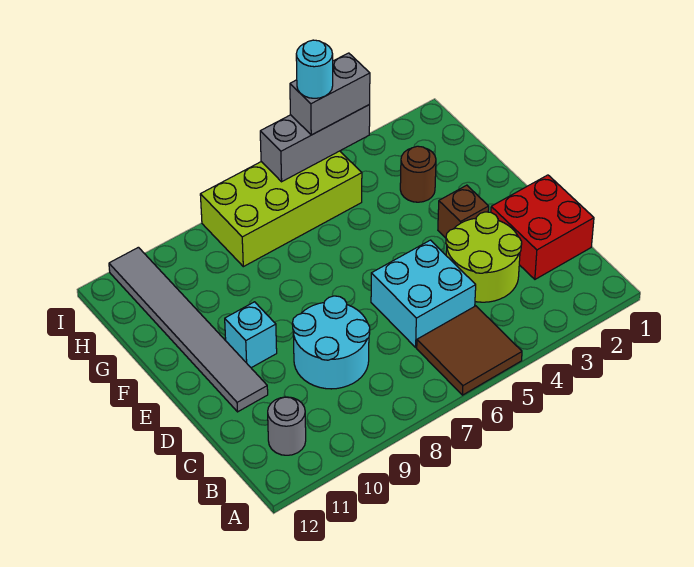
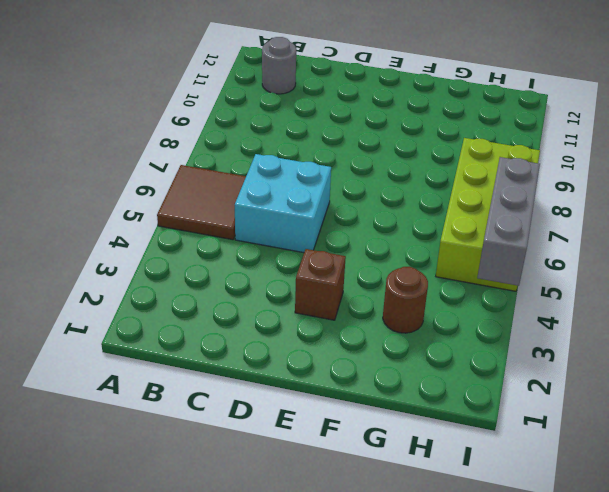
none -> red 2x2 brick [491,175,594,279]
none -> lime 2x2 round brick [446,212,522,302]
none -> cyan 2x2 round brick [292,296,370,389]

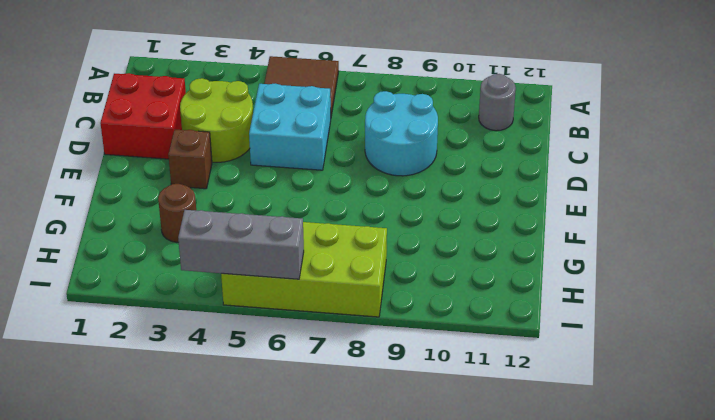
none -> grey 1x6 tile [109,247,268,412]
none -> cyan 1x1 brick [225,302,277,368]
none -> grey 1x2 brick [290,53,370,135]

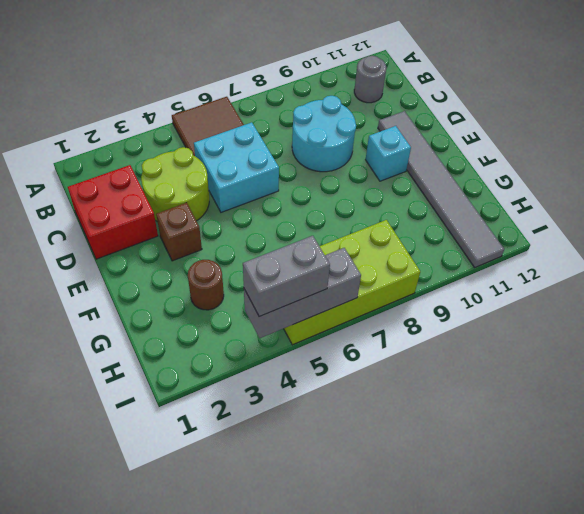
none -> cyan 1x1 round brick [296,40,333,98]

